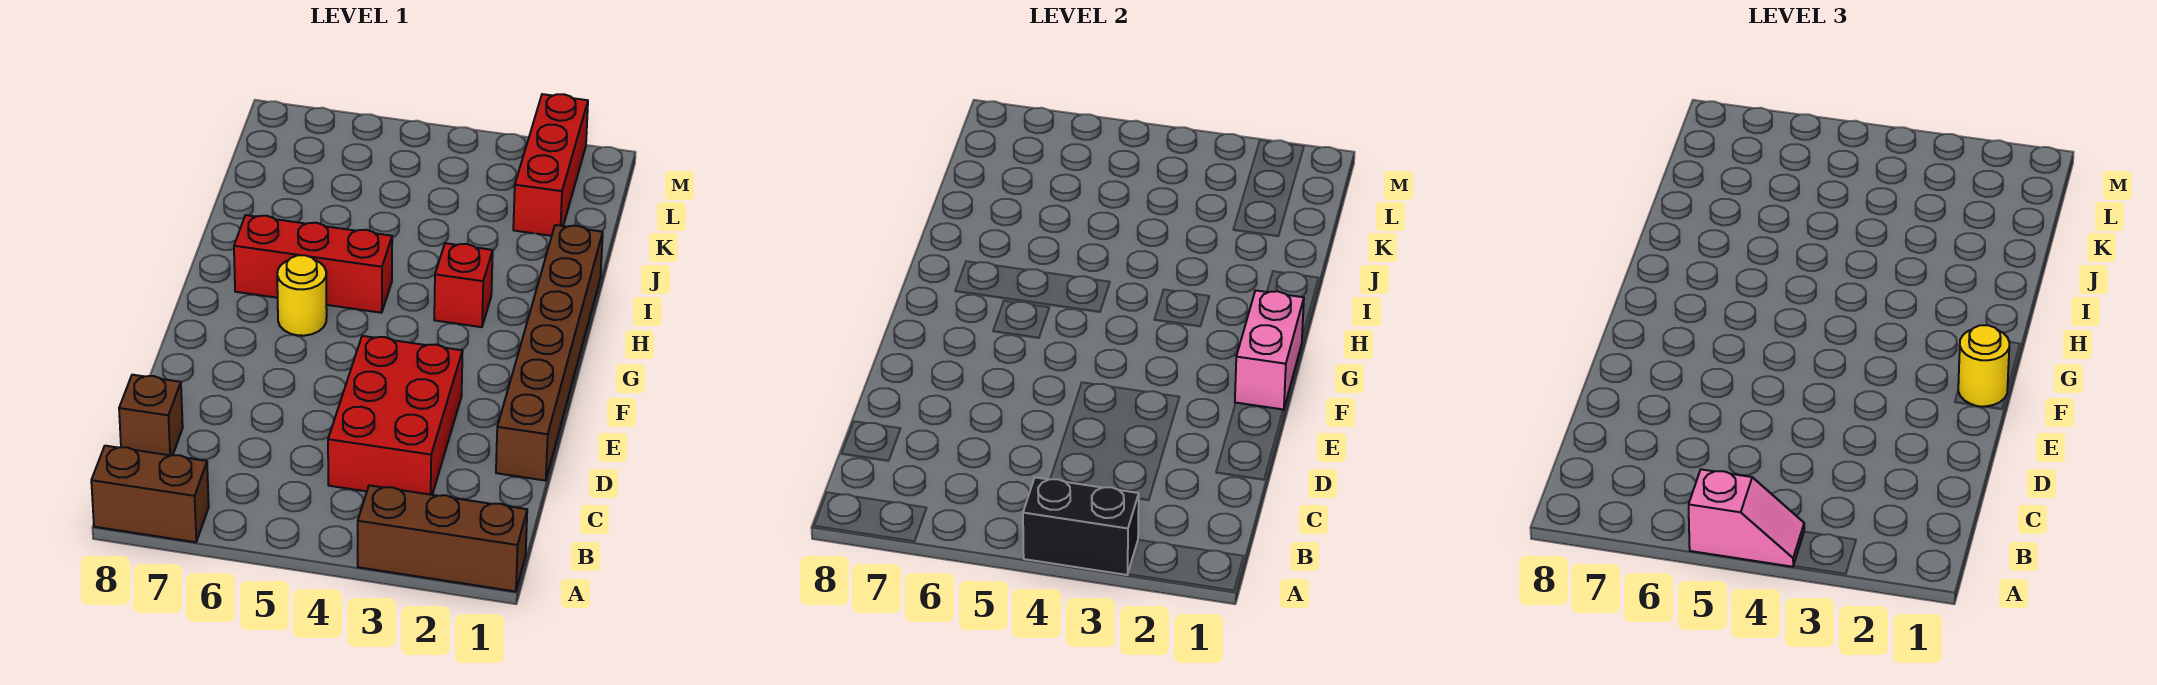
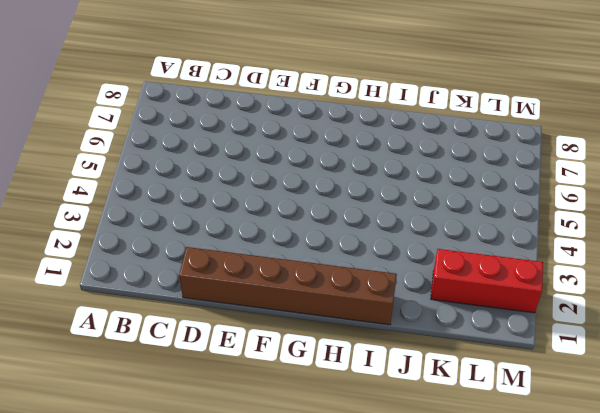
none -> brown 1x3 brick [358,485,527,592]
none -> brown 1x2 brick [91,446,209,542]
none -> red 2x3 brick [328,336,463,495]

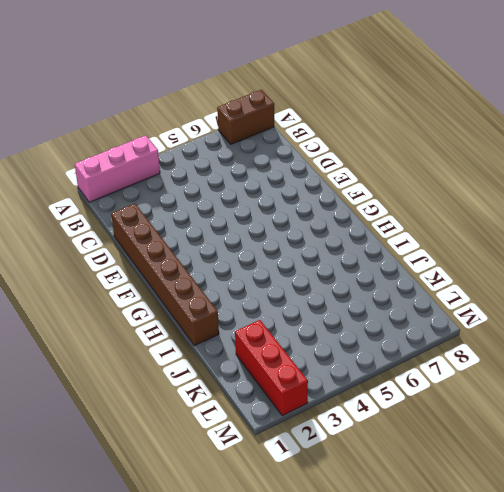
pink 1x3 brick [75,136,160,202] -> brown 1x3 brick [358,485,527,592]
none -> red 2x3 brick [328,336,463,495]
none -> brown 1x1 brick [119,375,183,455]
none -> yellow 1x1 round brick [277,255,327,336]

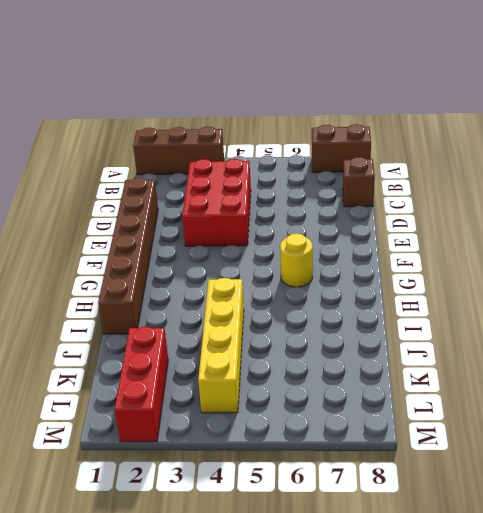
yellow 1x4 brick [198,278,244,413] -> none
none -> red 1x1 brick [434,243,493,327]
none -> red 1x3 brick [234,215,392,313]
none -> black 1x2 brick [1023,477,1139,575]

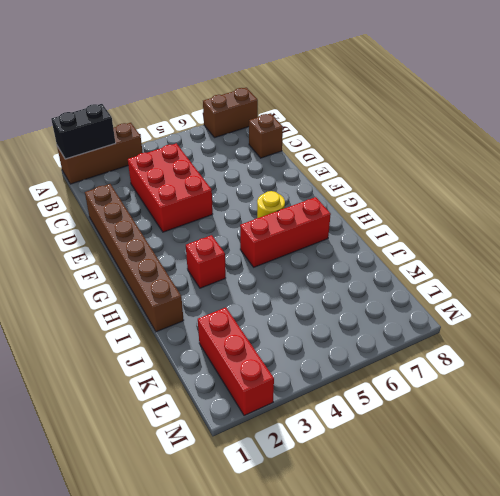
black 1x2 brick [51,104,115,159] -> black 1x2 brick moved to [1023,477,1139,575]
none -> pink 1x2 brick [1235,290,1304,410]
none -> pink 1x2 slope [1689,469,1804,567]
none -> yellow 1x1 round brick [1958,325,2009,407]

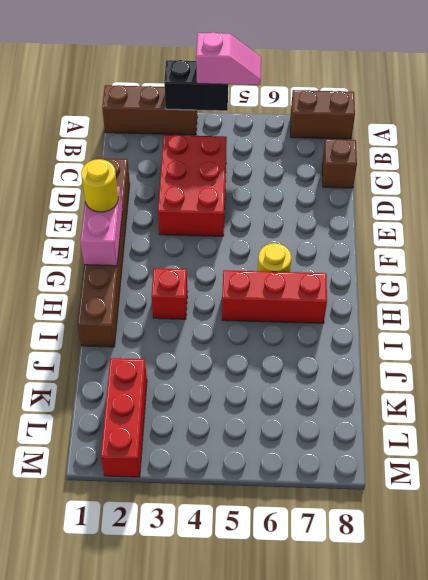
pink 1x2 slope [196,32,261,85] -> pink 1x2 slope turned to [1689,469,1804,567]

